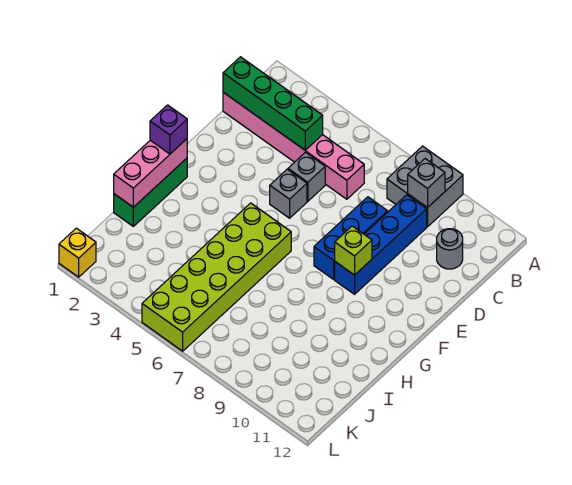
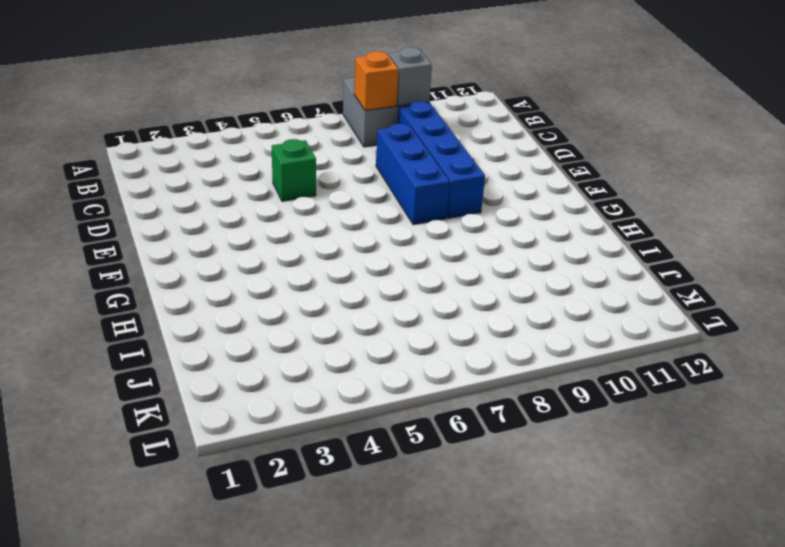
orange 1x1 brick [354,51,399,111] -> none
green 1x1 brick [272,139,316,201] -> grey 1x1 brick [288,152,325,201]
none -> pink 1x6 brick [223,92,364,199]
none -> grey 1x1 round brick [437,229,463,269]
none -> grey 1x1 brick [270,169,307,218]

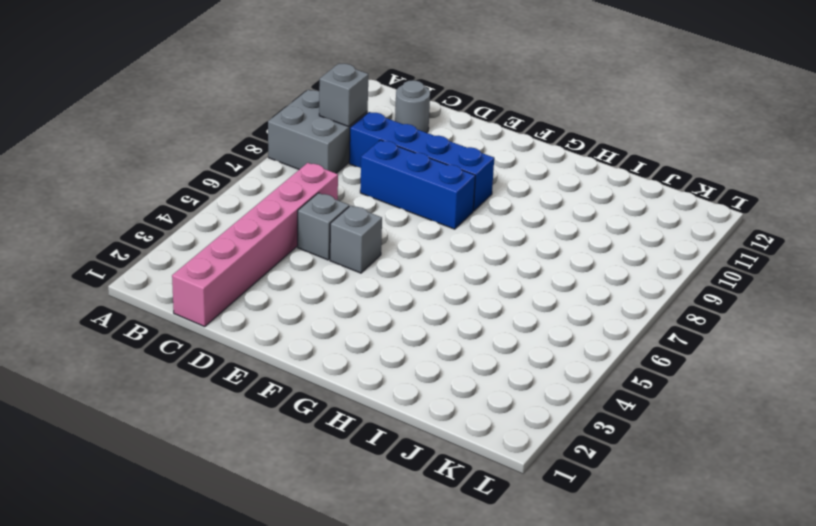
none -> green 1x3 brick [114,158,187,226]
none -> lime 2x6 brick [142,203,291,351]
none -> yellow 1x1 brick [59,228,96,277]

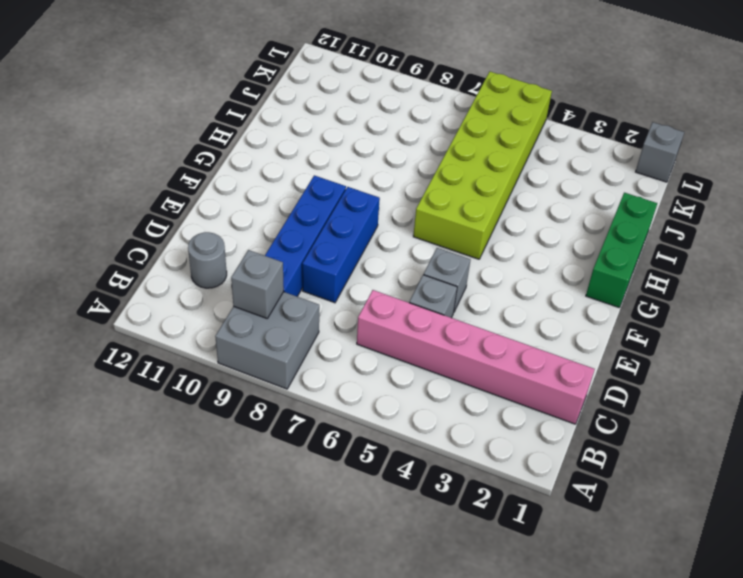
grey 1x1 brick [636,122,684,182] -> yellow 1x1 brick [59,228,96,277]
none -> green 1x4 brick [223,57,323,150]
none -> lime 1x1 brick [335,226,372,275]
none -> pink 1x3 brick [114,139,187,207]

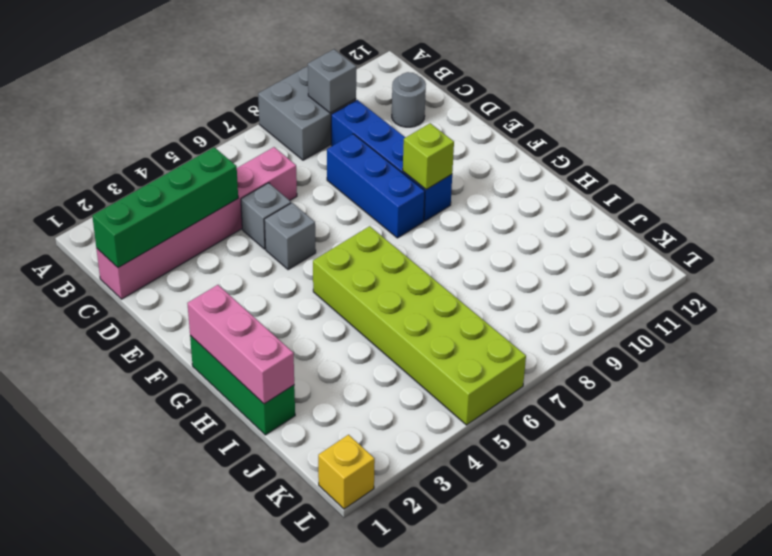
none -> purple 1x1 brick [150,105,187,154]

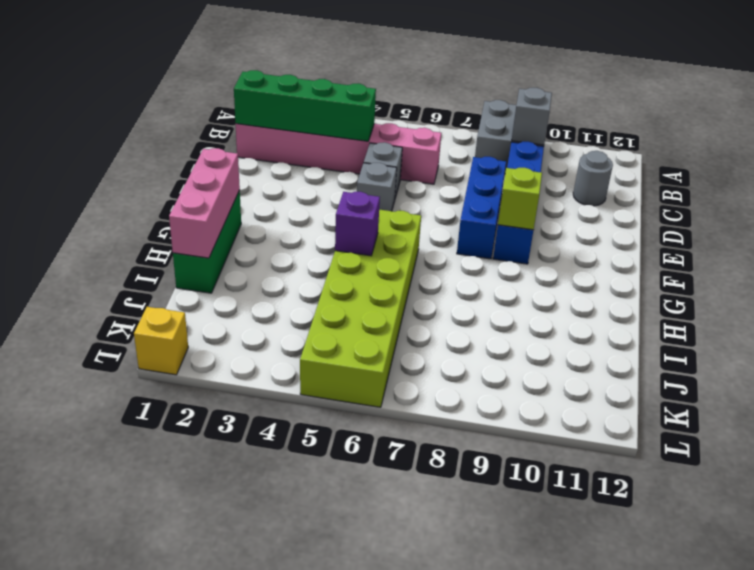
purple 1x1 brick [335,192,380,256] -> purple 1x1 brick moved to [150,105,187,154]

